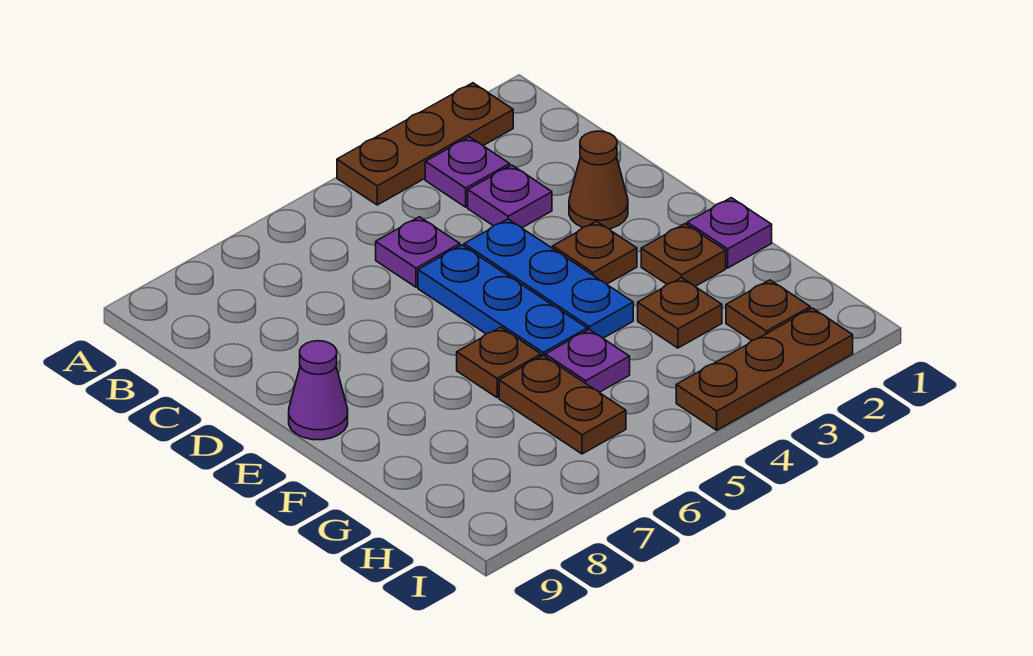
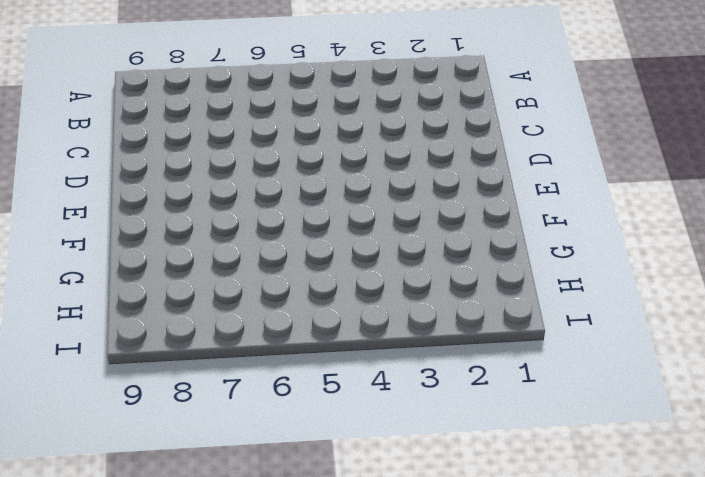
none -> brown 1x3 plate [337,83,513,205]
none -> purple 1x1 plate [425,137,510,207]
none -> purple 1x1 plate [468,165,552,228]

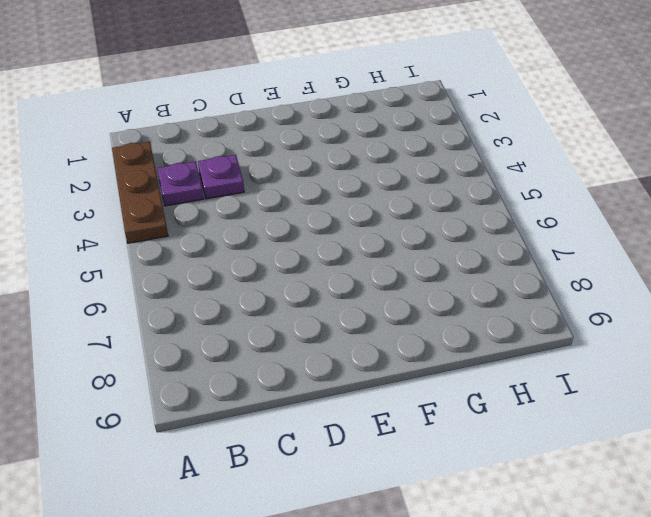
none -> purple 1x1 plate [376,217,460,287]
none -> brown 1x1 cone [569,131,628,229]
none -> blue 1x3 plate [464,219,633,338]

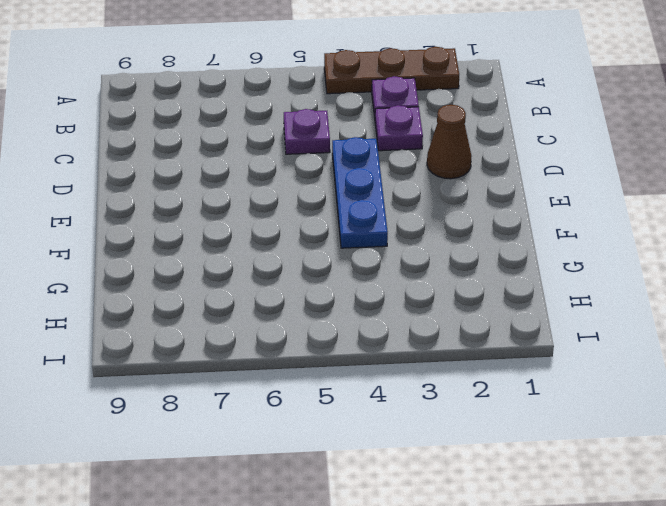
none -> blue 1x3 plate [418,245,587,356]
none -> brown 1x1 plate [553,221,637,284]
none -> purple 1x1 cone [289,341,348,440]

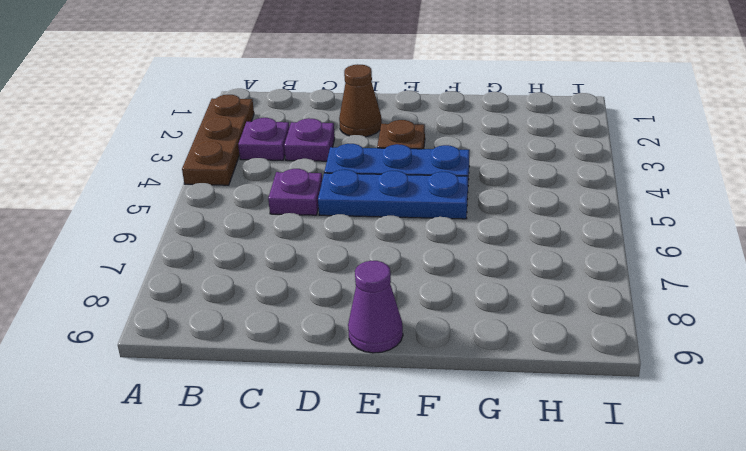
none -> purple 1x1 plate [687,198,772,268]
none -> brown 1x1 plate [641,224,726,286]
none -> brown 1x1 plate [457,327,541,397]

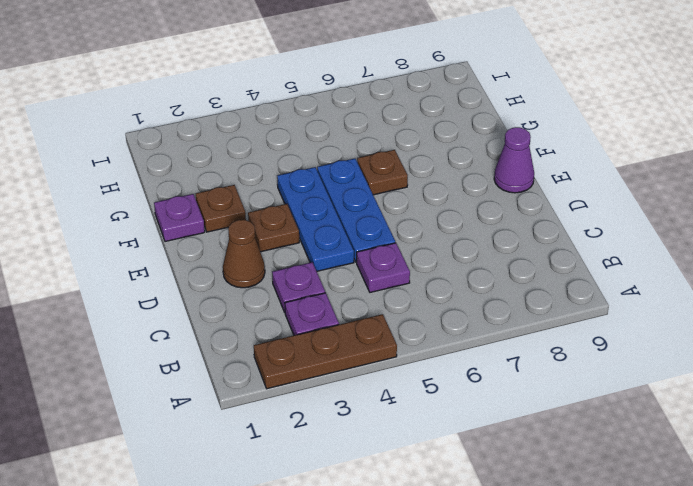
none -> brown 1x1 plate [638,278,722,348]
none -> purple 1x1 plate [545,330,630,392]
none -> brown 1x2 plate [499,356,626,454]

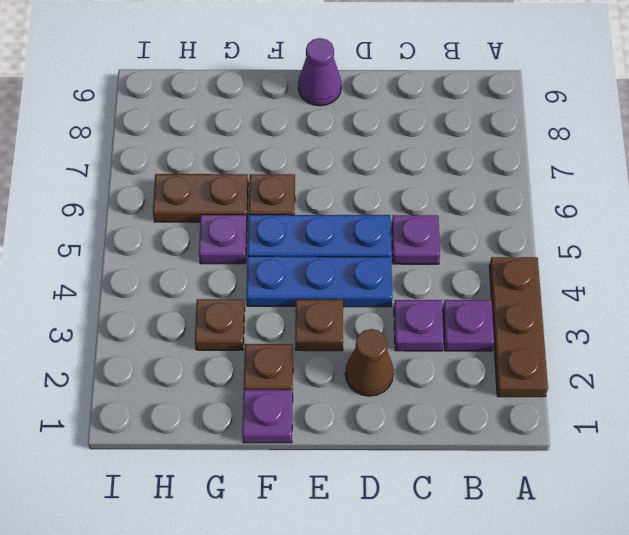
none -> brown 1x1 plate [726,280,810,341]
none -> brown 1x3 plate [676,308,853,430]

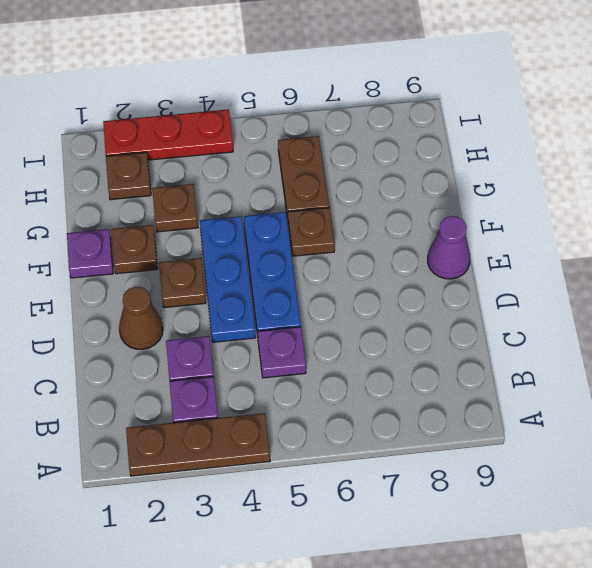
red 1x3 plate [103,109,233,160] -> brown 1x3 plate [676,308,853,430]
none -> purple 1x1 plate [545,330,630,392]

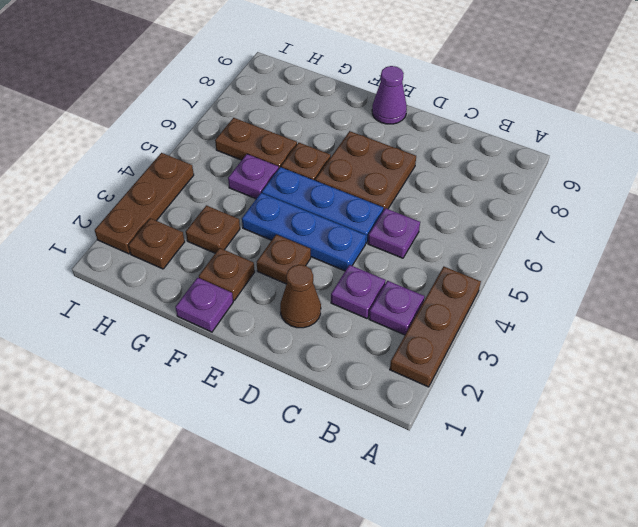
brown 2x2 plate [315,131,416,211] -> none

